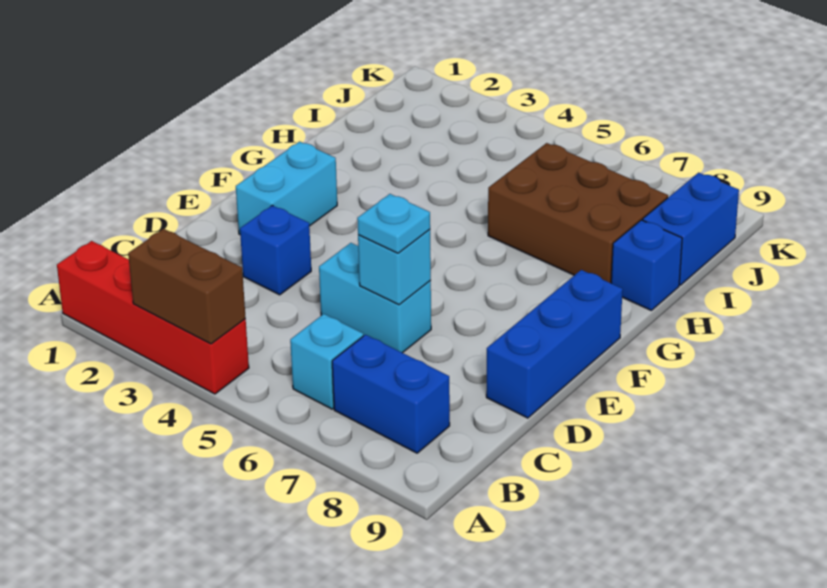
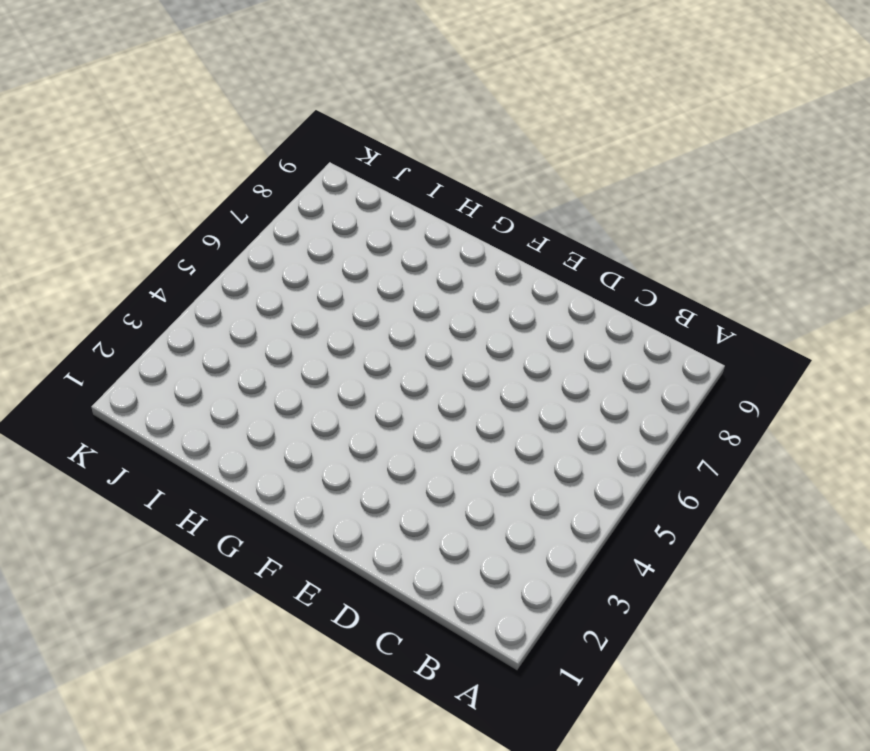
none -> red 1x4 brick [57,241,249,394]
none -> cyan 1x1 brick [290,314,363,409]
none -> blue 1x2 brick [332,335,450,453]

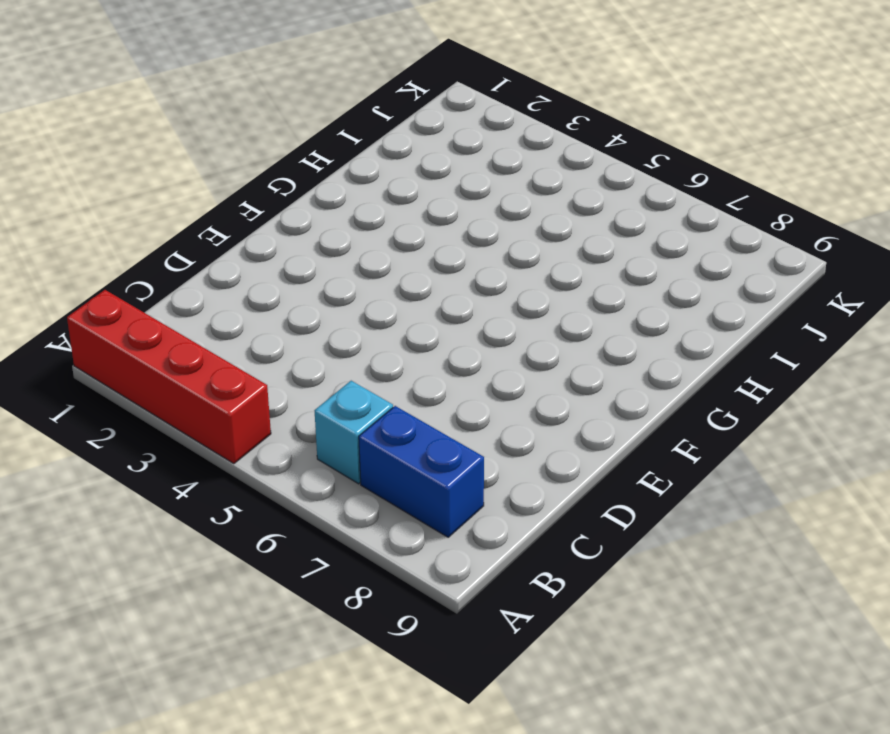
none -> blue 1x1 brick [240,205,311,295]
none -> cyan 1x2 brick [319,243,431,353]
none -> blue 1x3 brick [486,270,623,418]

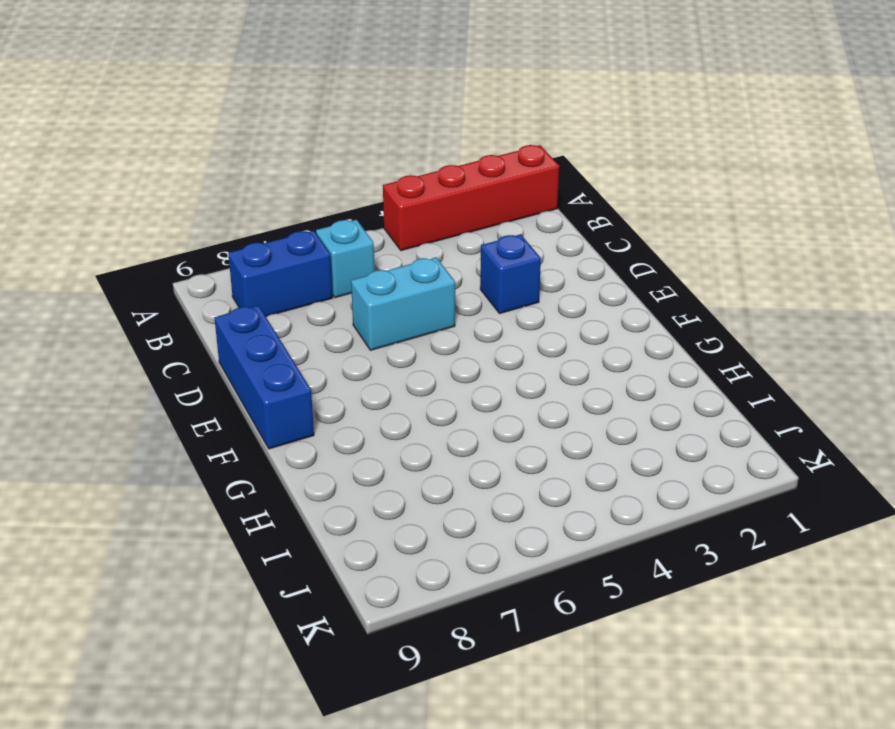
none -> cyan 1x2 brick [236,141,337,234]
none -> brown 2x3 brick [488,143,668,283]
none -> blue 1x1 brick [611,220,682,310]

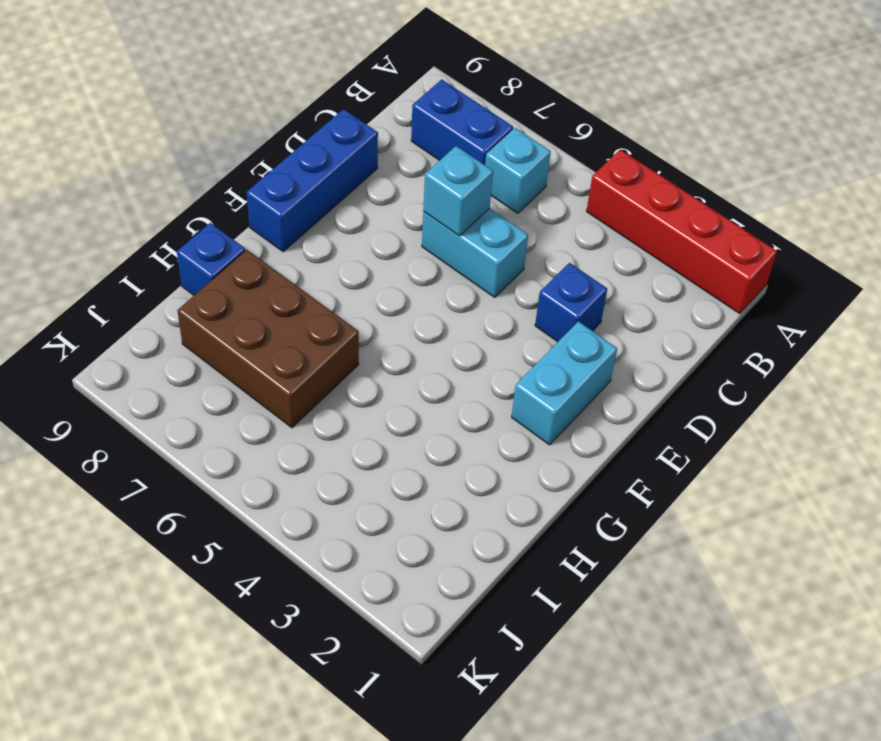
none -> blue 1x2 brick [643,173,739,285]
none -> brown 1x2 brick [128,229,246,344]
none -> cyan 1x1 plate [357,194,430,253]

